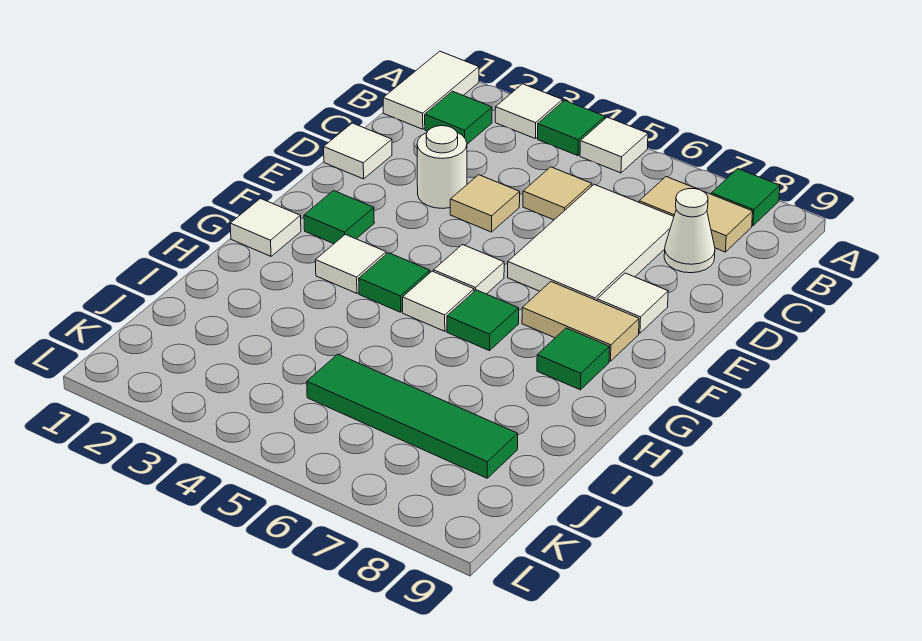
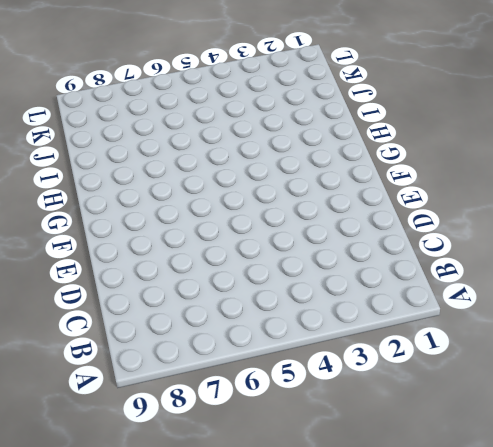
none -> white 1x2 tile [383,51,479,129]
none -> white 1x1 tile [495,84,563,138]
none -> green 1x1 tile [538,100,605,156]

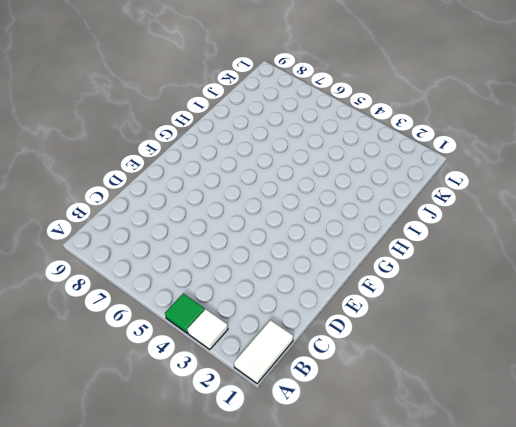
none -> white 1x1 tile [580,117,648,173]
none -> green 1x1 tile [711,169,780,226]
none -> green 1x1 tile [425,91,492,144]

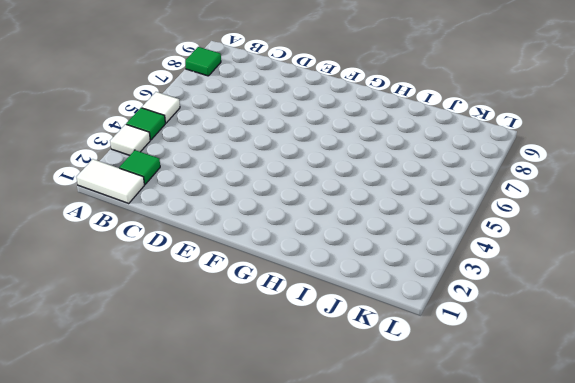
none -> tan 1x2 tile [639,177,753,252]
none -> tan 1x1 tile [523,167,592,220]
none -> white 2x3 tile [508,184,674,300]

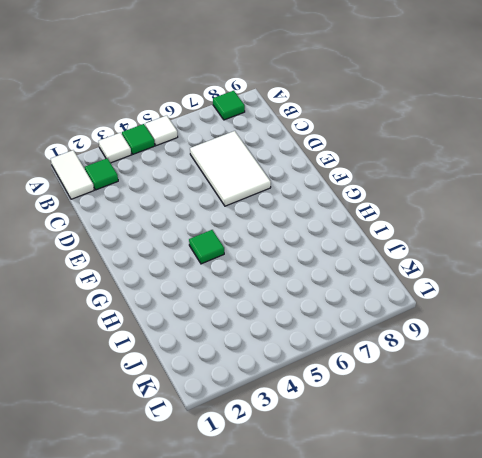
none -> tan 1x2 tile [639,177,753,252]
none -> tan 1x1 tile [523,167,592,220]
none -> white 1x1 cone [664,189,715,273]

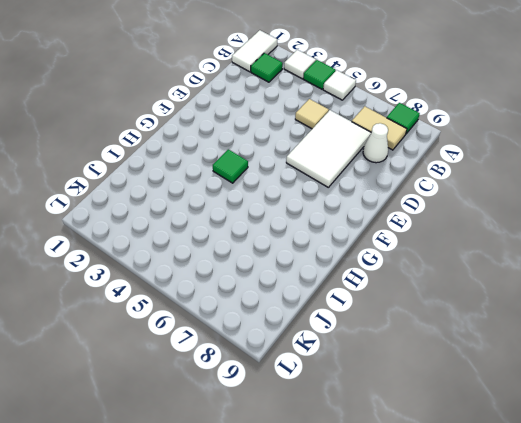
none -> white 1x1 tile [324,123,392,179]
none -> white 1x1 round brick [417,126,467,208]
none -> tan 1x1 tile [450,175,520,232]

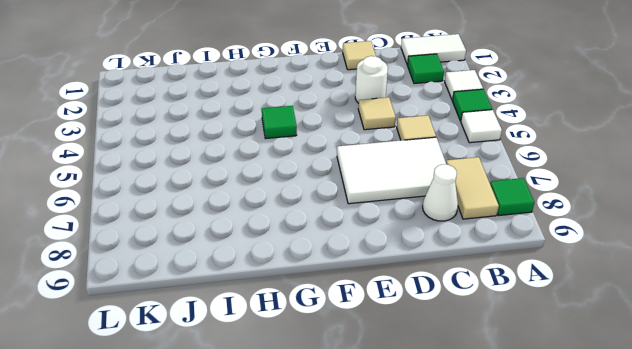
tan 1x1 tile [343,41,376,70] -> white 1x1 tile [324,123,392,179]
none -> white 1x1 tile [597,273,668,333]
none -> green 1x1 tile [304,191,374,244]
none -> white 1x1 tile [433,245,504,294]

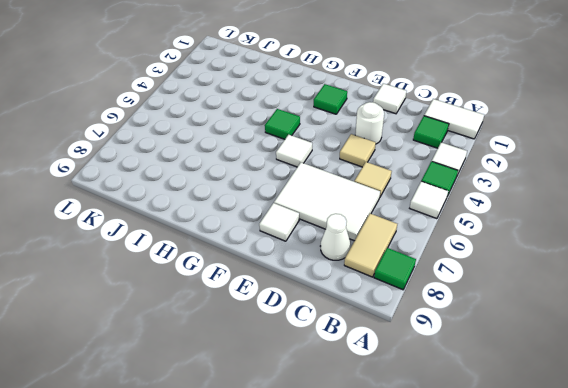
none -> tan 1x2 tile [522,282,639,361]
none -> white 1x1 tile [230,199,301,256]
none -> white 1x1 tile [315,234,386,293]

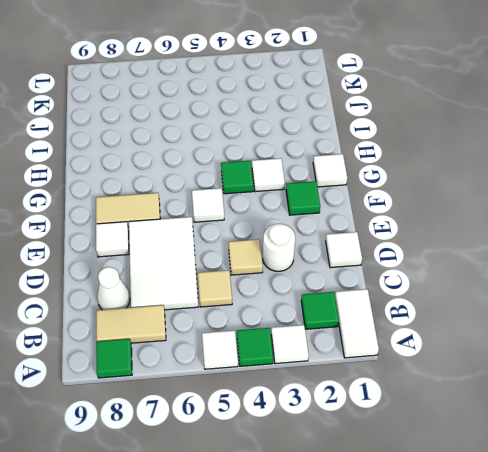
none -> white 1x1 tile [403,271,474,331]
none -> green 1x1 tile [447,290,519,351]
none -> green 1x1 tile [537,328,610,390]

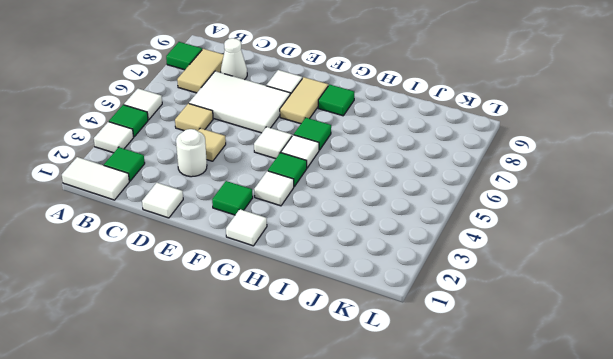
none -> green 1x4 tile [307,354,518,478]

